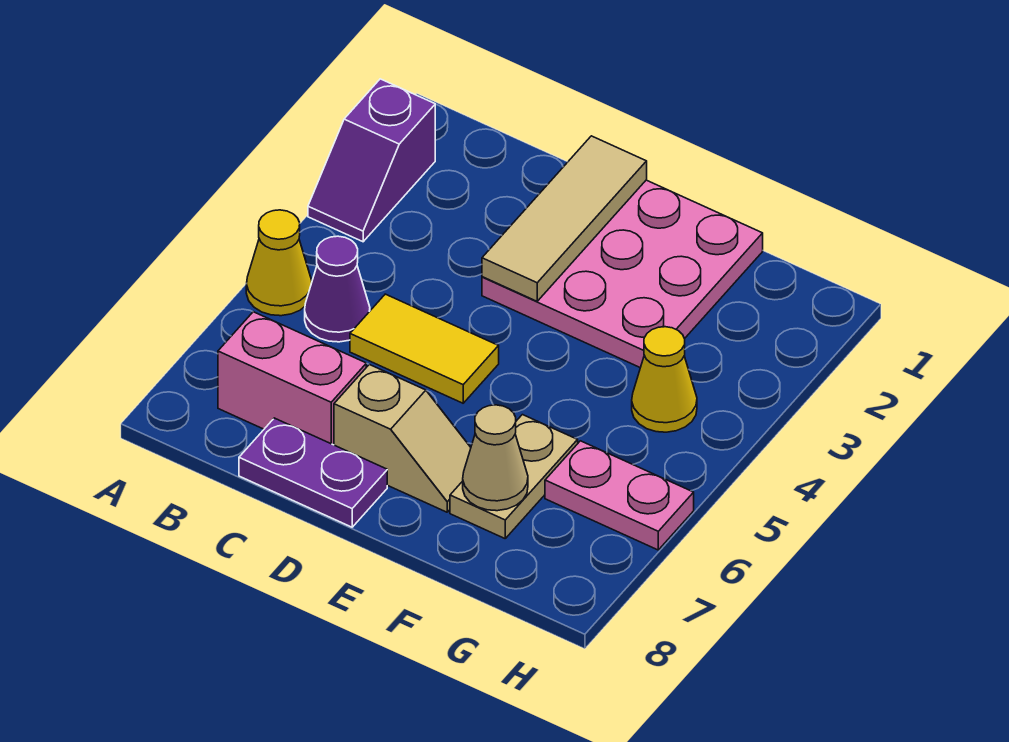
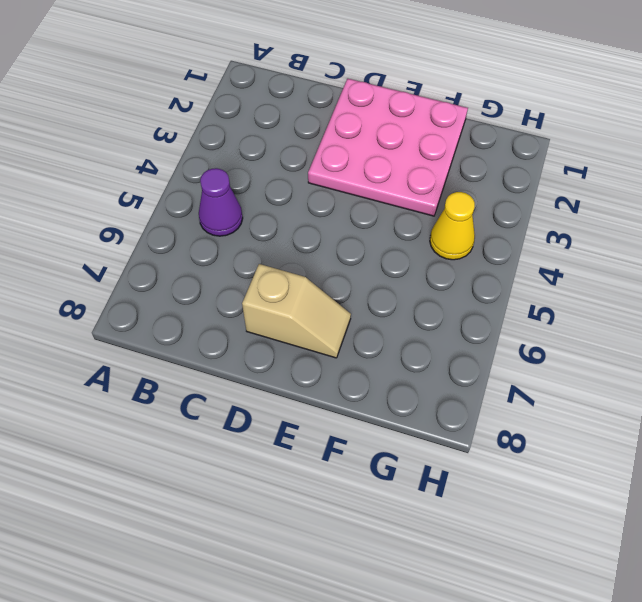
none -> purple 1x2 slope [308,79,435,242]
none -> yellow 1x1 cone [246,210,312,316]
none -> pink 1x2 brick [218,312,366,445]

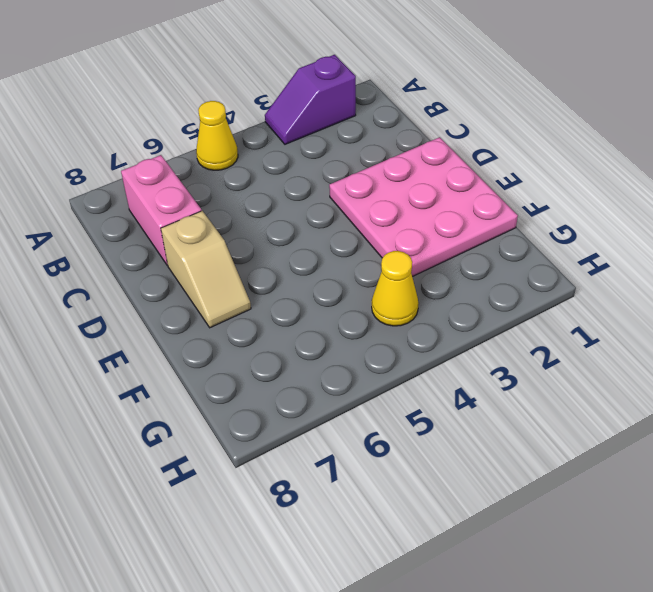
none -> purple 1x1 cone [305,236,370,342]
none -> yellow 1x2 tile [350,294,499,403]
none -> purple 1x2 plate [239,418,387,527]

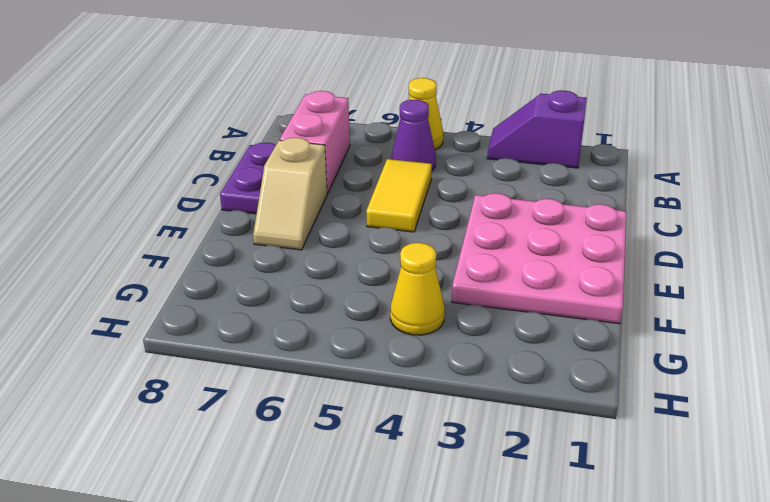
none -> tan 1x2 plate [450,415,578,538]
none -> pink 1x2 plate [545,441,694,550]
none -> tan 1x3 tile [482,136,647,301]

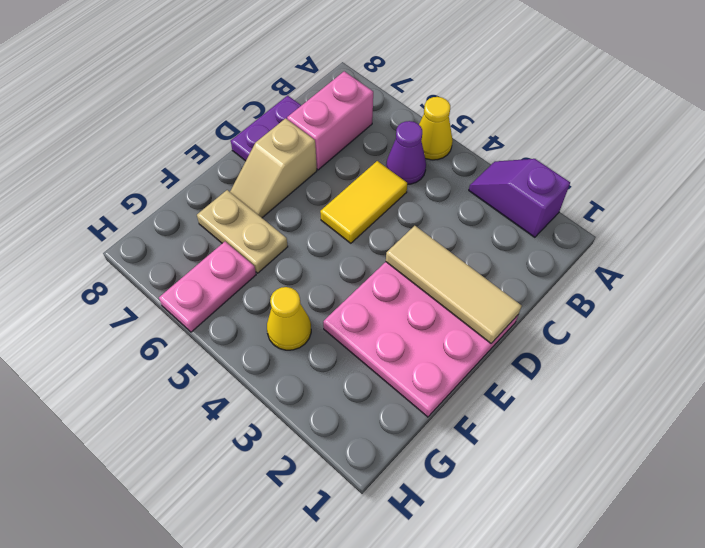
none -> tan 1x1 cone [463,405,528,511]

